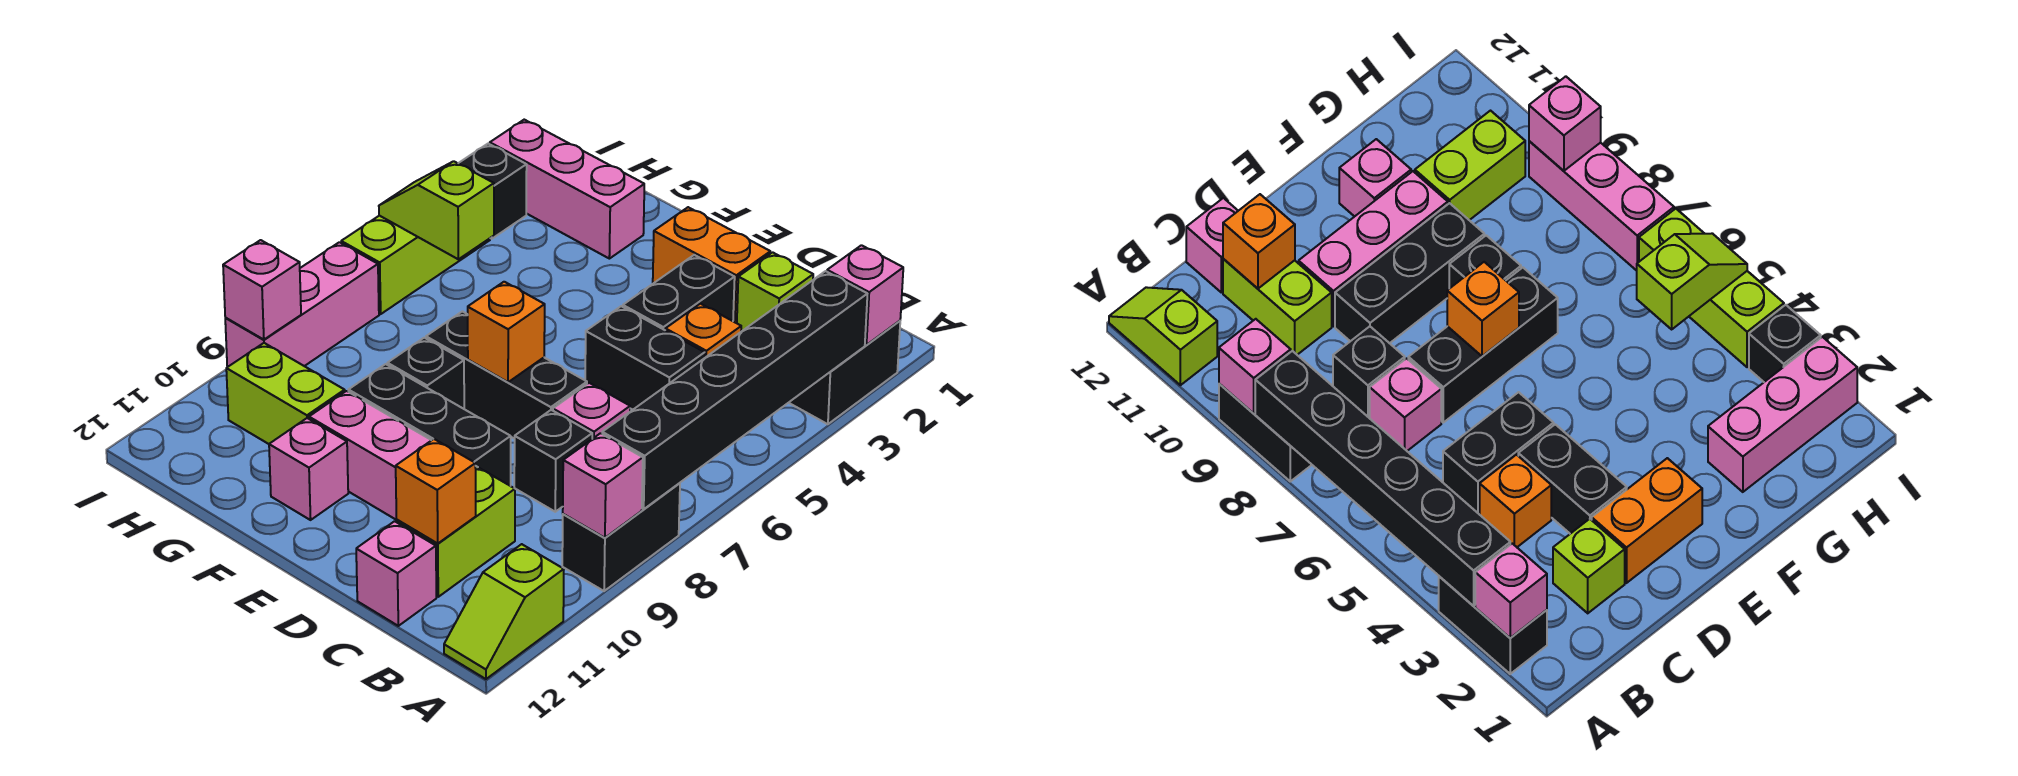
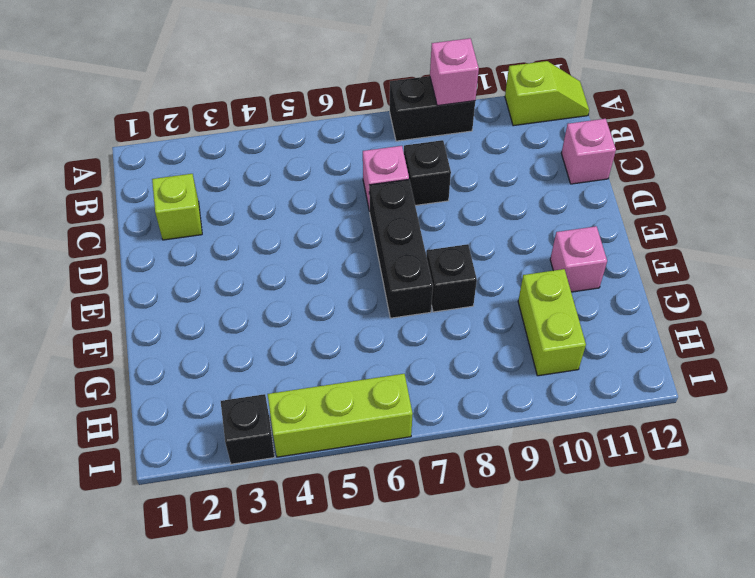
none -> black 1x2 brick [789,321,900,424]
none -> orange 1x1 brick [665,304,741,358]
none -> black 1x2 brick [585,306,705,410]

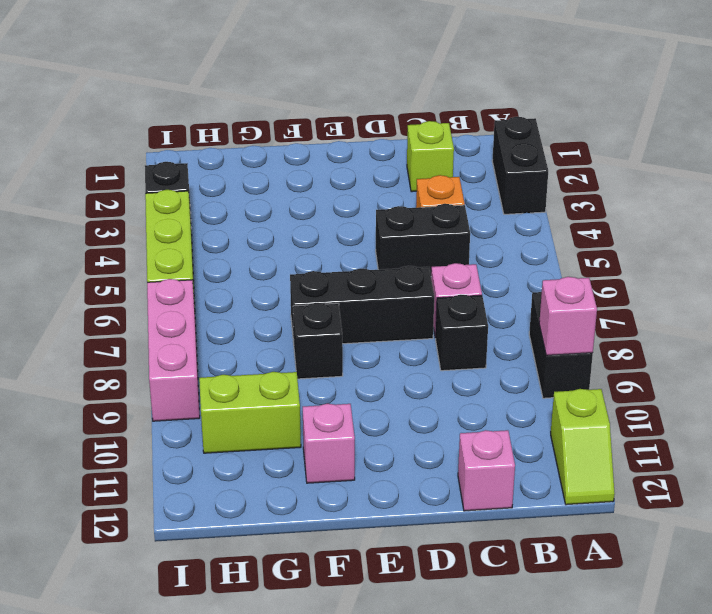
none -> lime 1x2 brick [397,466,515,597]
none -> orange 1x2 brick [653,207,770,323]
none -> black 1x2 brick [623,255,735,330]

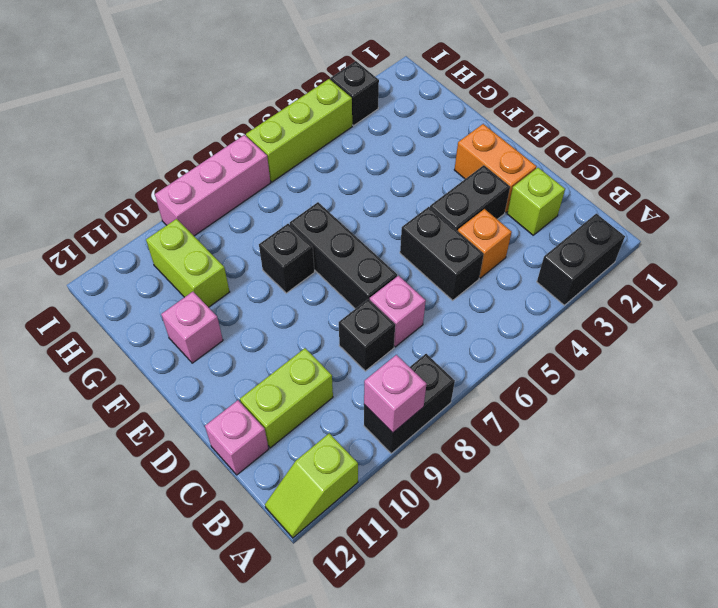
none -> black 1x3 brick [348,364,511,486]
none -> pink 1x3 brick [309,391,431,520]
none -> pink 1x3 brick [490,120,644,259]

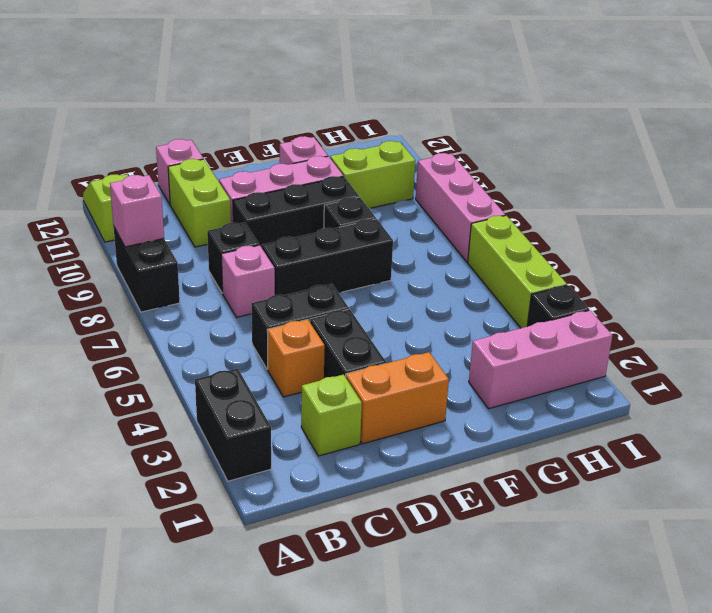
none -> pink 1x1 brick [827,245,903,345]
none -> black 1x6 brick [602,271,867,509]
none -> orange 1x1 brick [396,439,476,543]

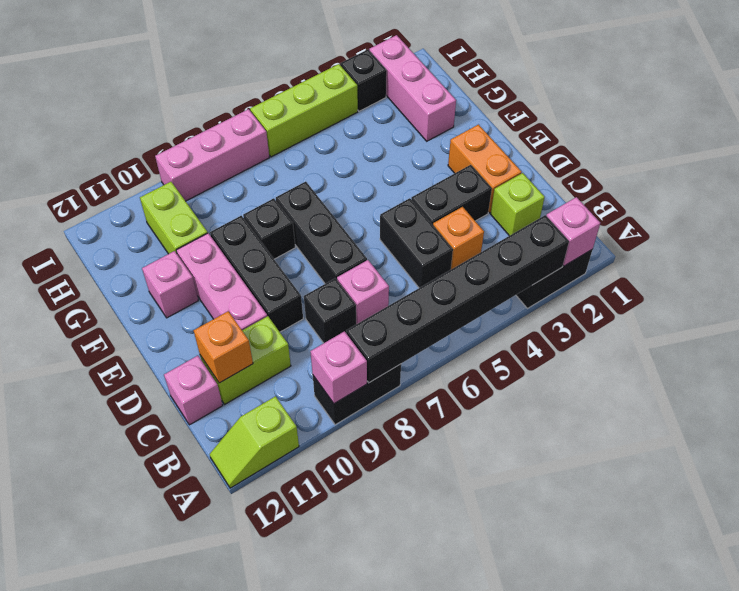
none -> orange 1x1 brick [468,282,545,382]
none -> lime 1x2 slope [379,161,494,259]
none -> pink 1x1 brick [223,240,301,340]

